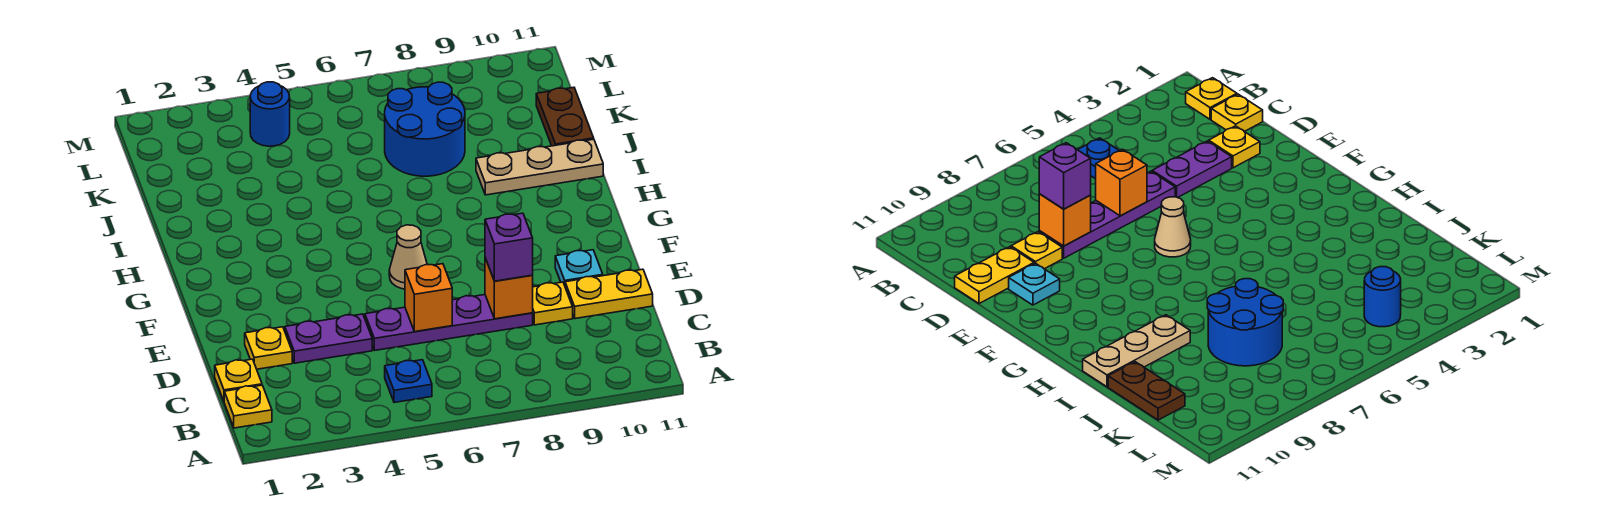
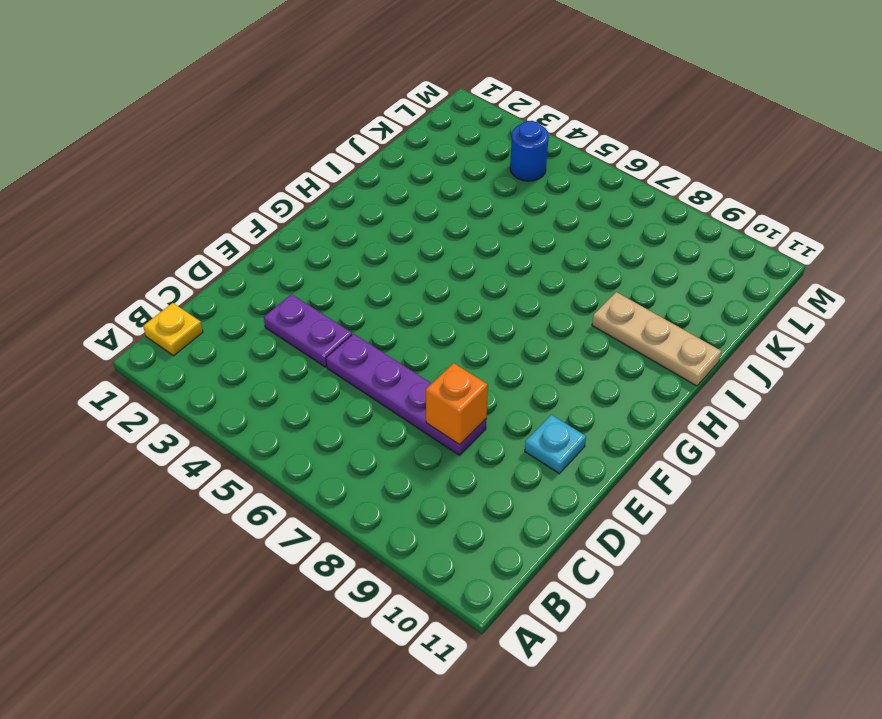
none -> blue 1x1 plate [385,360,432,403]
none -> yellow 1x1 plate [215,359,262,401]
none -> yellow 1x1 plate [245,327,292,369]

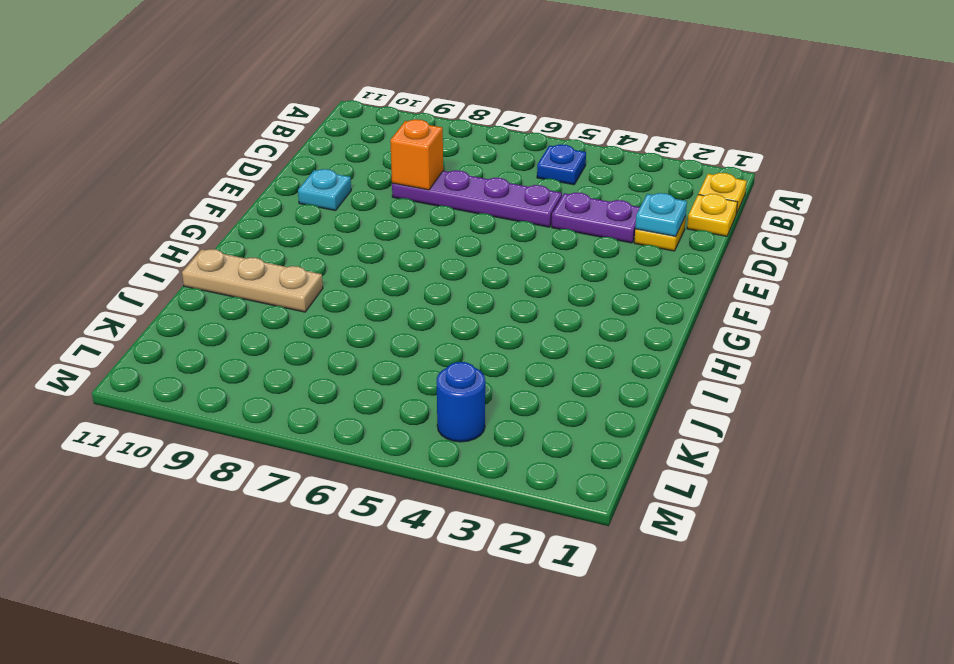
cyan 1x1 plate [635,193,687,236] -> none
none -> yellow 1x1 plate [533,282,573,325]
none -> yellow 1x2 plate [565,269,653,319]
none -> tan 1x1 cone [389,225,427,289]

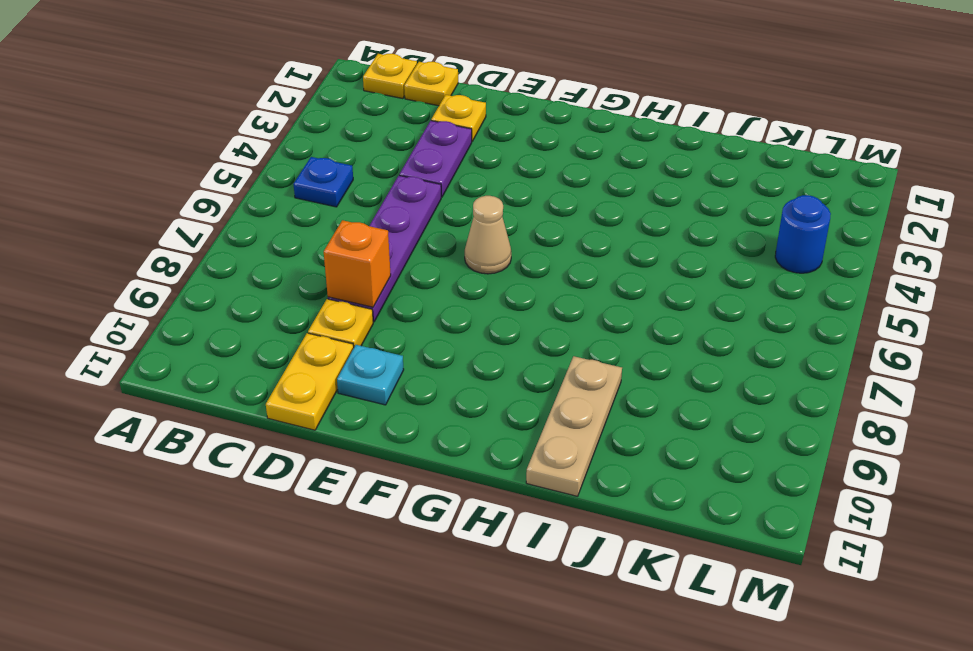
none -> blue 2x2 round brick [385,82,465,176]
none -> brown 1x2 plate [536,87,594,146]
none -> orange 1x1 brick [405,264,452,332]

